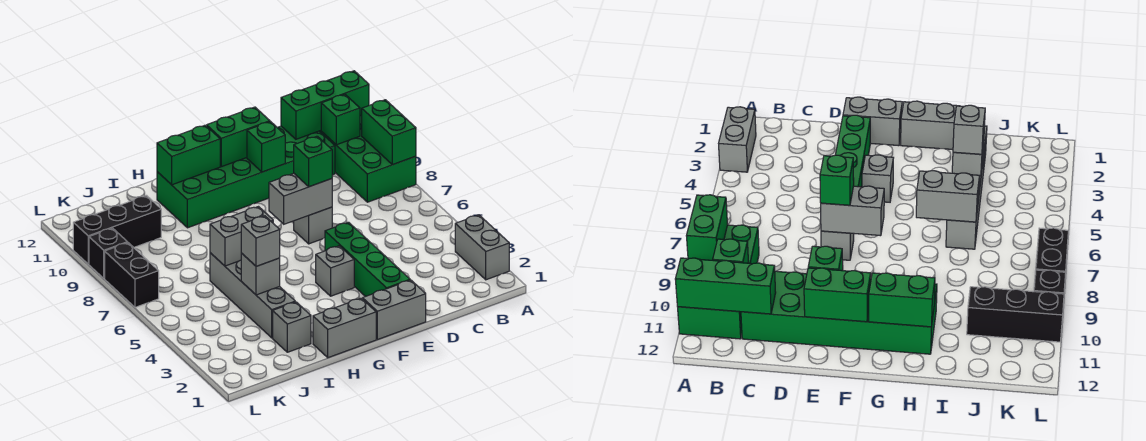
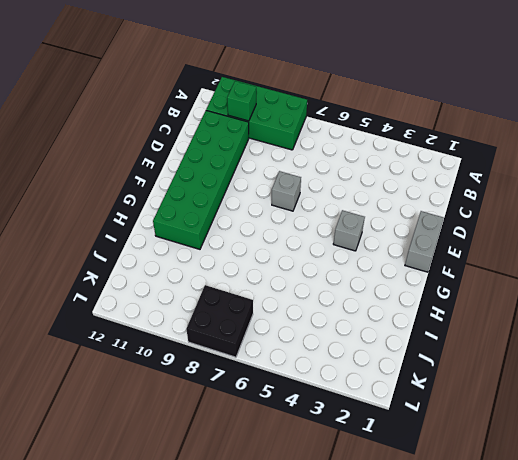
black 2x2 brick [186,285,253,357] -> black 1x2 brick [105,243,159,307]
none -> grey 1x2 brick [455,215,509,280]
none -> green 1x4 brick [325,222,410,297]
none -> grey 1x2 brick [313,298,376,358]

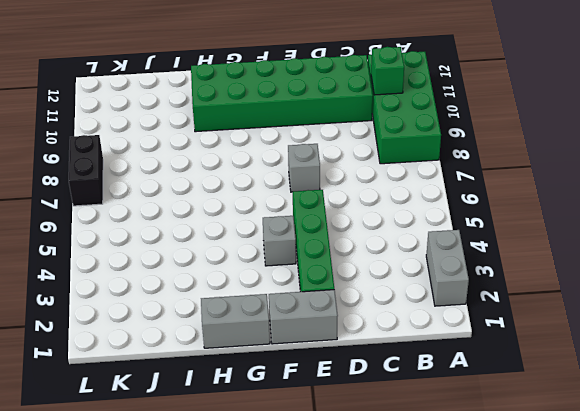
none -> grey 1x1 brick [273,302,311,352]
none -> grey 1x4 brick [210,253,295,338]
none -> black 1x3 brick [73,196,161,264]

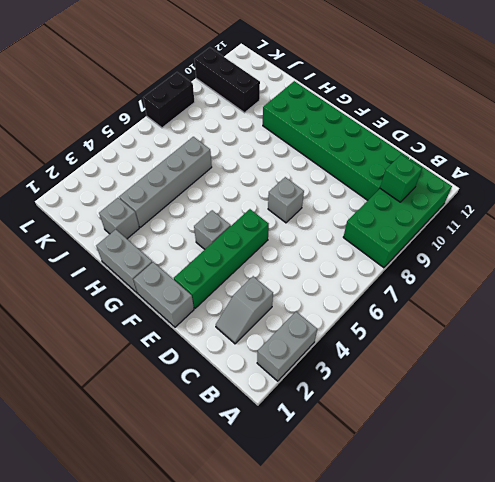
grey 1x2 slope [216,276,273,344] -> none
none -> black 1x1 brick [89,228,127,278]
none -> green 1x2 brick [362,100,416,165]
none -> green 1x3 brick [281,71,369,139]

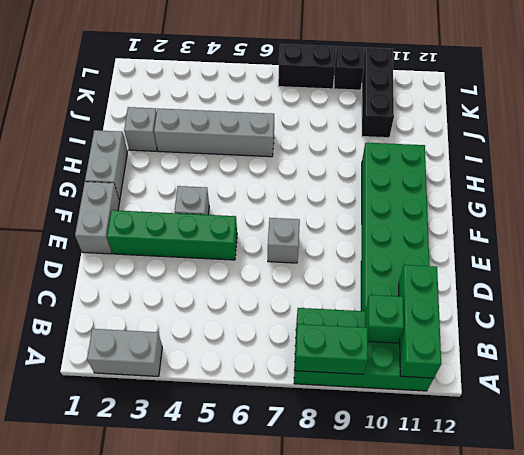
none -> grey 1x2 brick [269,173,332,224]
none -> green 1x1 brick [247,122,285,172]
none -> green 1x2 brick [207,107,270,167]

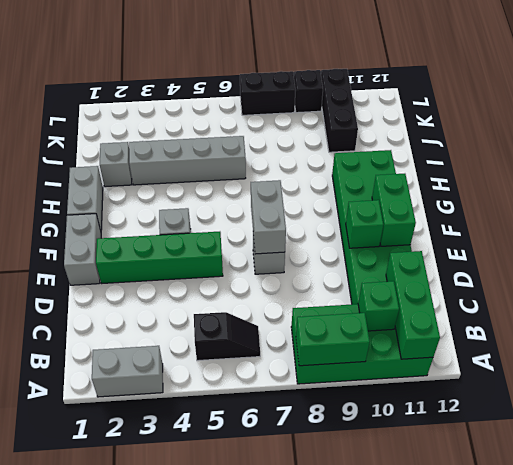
black 1x2 slope [194,312,260,361] -> none
none -> green 1x2 brick [157,125,220,185]
none -> grey 1x2 brick [210,207,273,266]
none -> grey 1x1 brick [241,253,280,295]

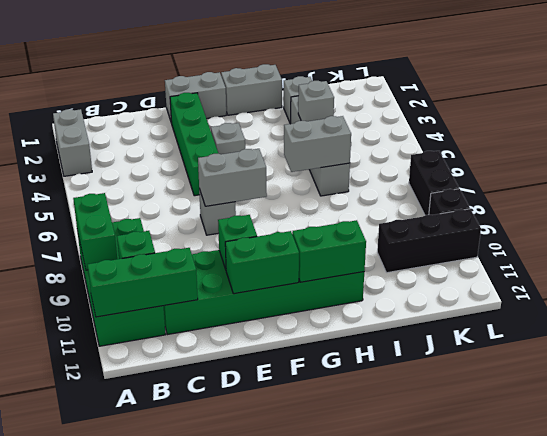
none -> green 1x1 brick [294,136,332,187]
none -> grey 1x1 brick [241,216,280,266]

